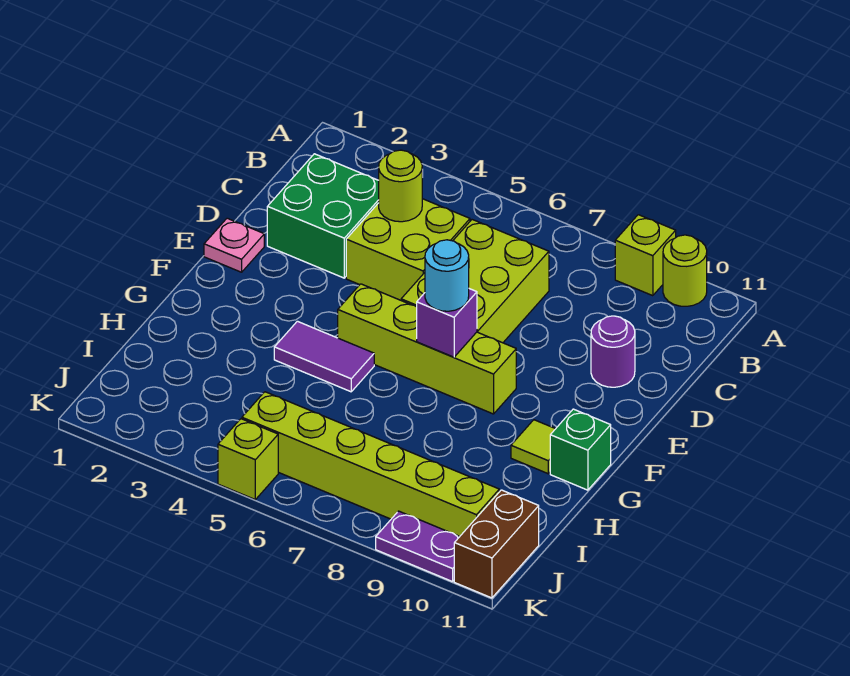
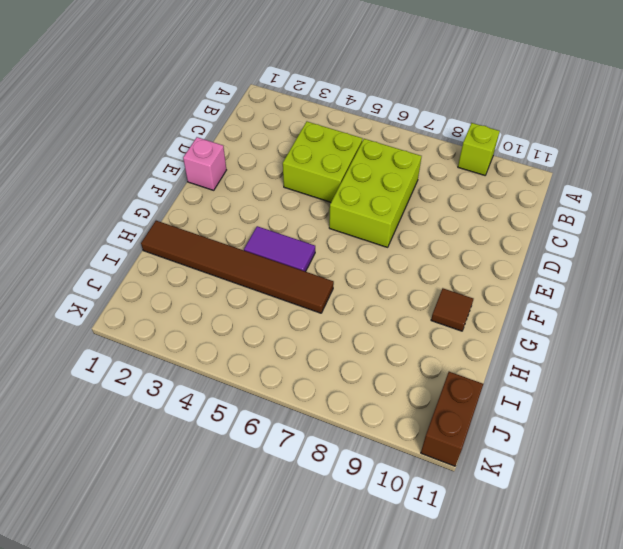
pink 1x1 brick [183,137,226,190] -> pink 1x1 plate [204,218,264,272]
brown 1x1 tile [431,288,473,331] -> lime 1x1 tile [511,420,555,474]
brown 1x6 tile [141,221,334,313] -> none
none -> lime 1x1 round brick [663,235,707,306]
none -> green 2x2 brick [267,154,379,278]
none -> purple 1x1 round brick [591,316,635,387]

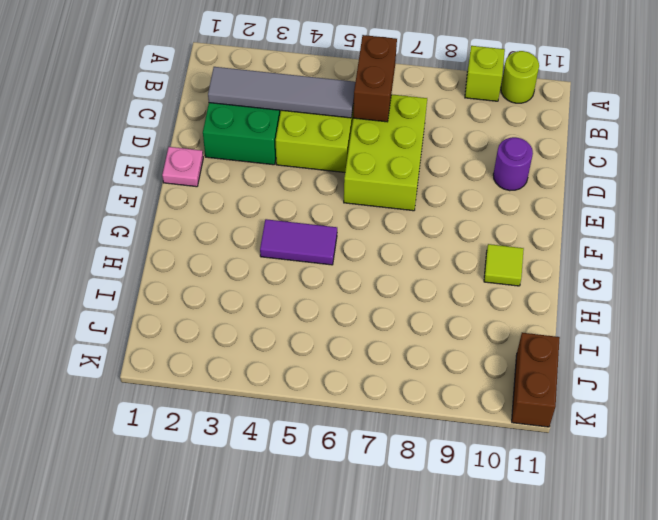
brown 1x2 brick [353,35,397,122] -> none
grey 1x4 tile [208,67,355,118] -> lime 1x1 round brick [379,150,422,222]
none -> lime 1x4 brick [338,284,516,414]
none -> green 1x1 brick [550,409,611,490]
none -> lime 1x6 brick [242,392,499,536]

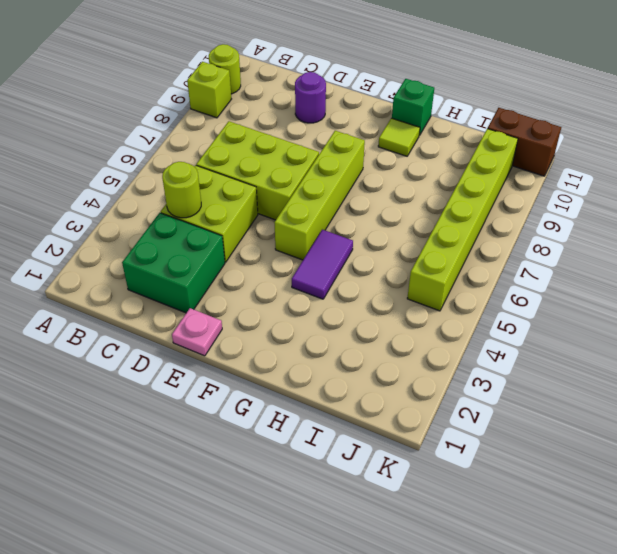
none -> lime 1x1 brick [218,419,278,499]
none -> purple 1x2 plate [376,511,460,582]
none -> purple 1x1 brick [417,289,477,357]

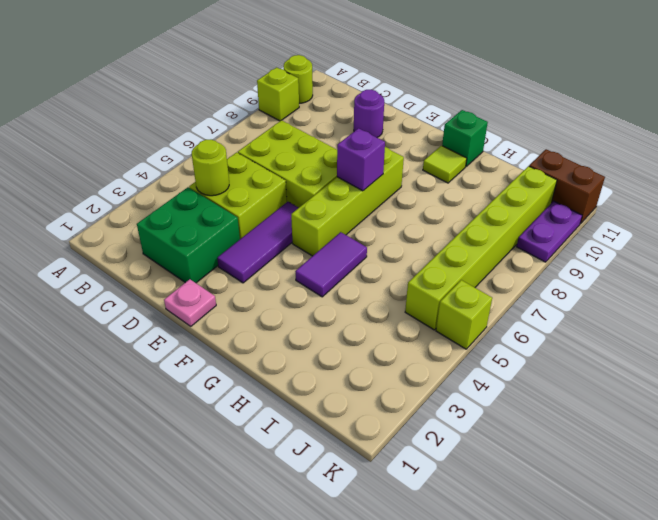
purple 1x3 tile [217,202,298,283] -> none
none -> cyan 1x1 round brick [425,240,469,311]

